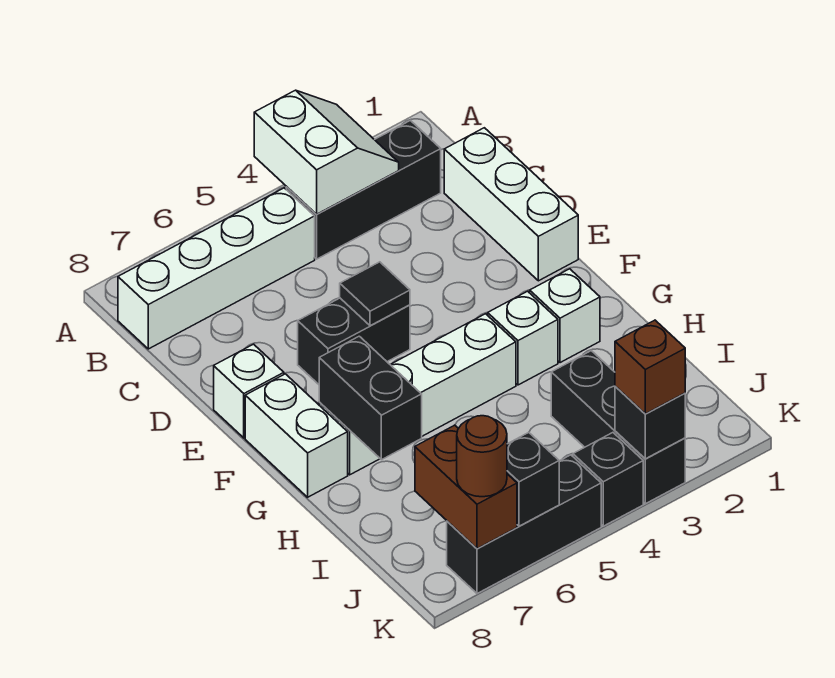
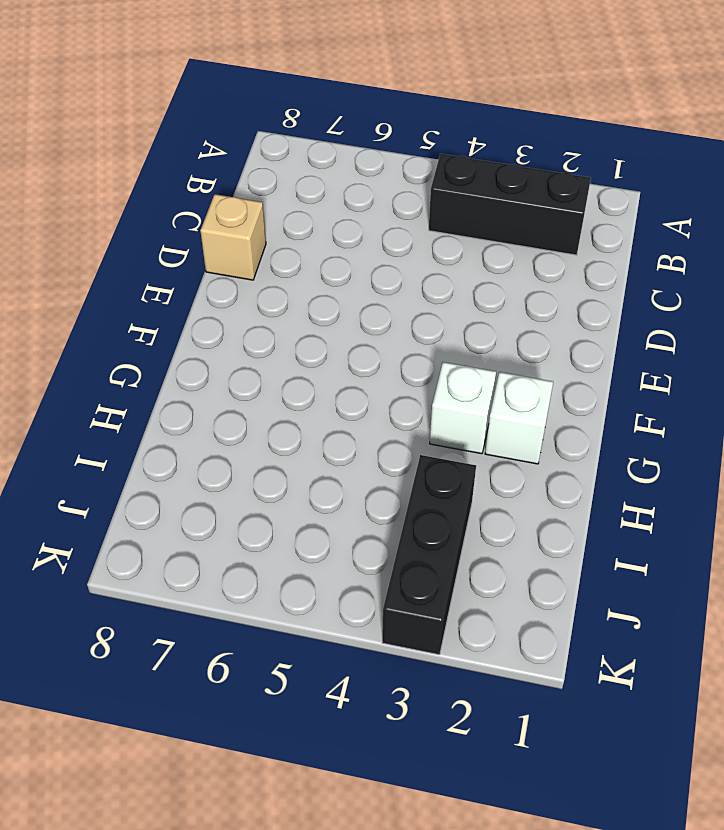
tan 1x1 brick [200,194,266,280] -> none
none -> white 1x4 brick [118,188,315,349]
none -> white 1x3 brick [444,128,578,281]
none -> black 1x2 brick [298,298,410,384]

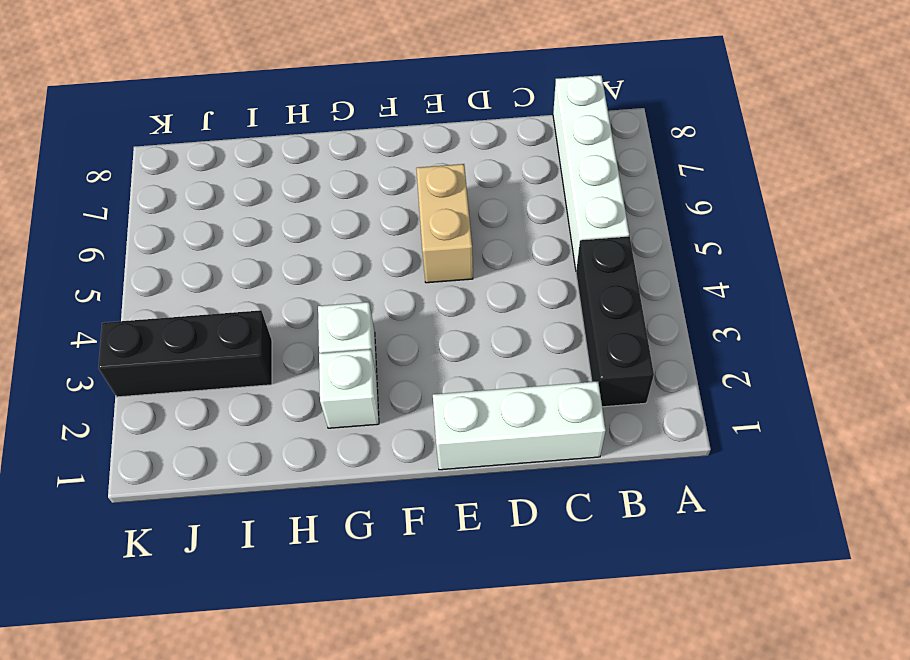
tan 1x2 brick [416,164,473,283] -> black 1x2 brick [298,298,410,384]
none -> white 1x1 brick [214,344,284,438]
none -> white 1x2 brick [245,374,348,497]
none -> white 1x4 brick [319,314,516,475]

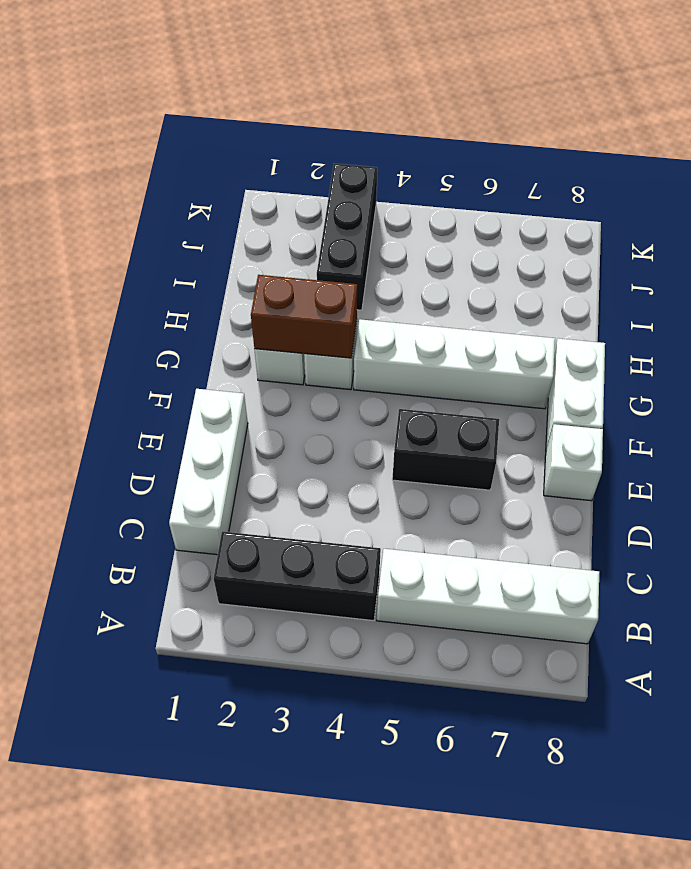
brown 1x2 brick [251,275,357,358] -> brown 1x2 brick turned to [415,425,517,549]
none -> black 1x1 brick [573,433,643,526]
none -> black 1x3 brick [447,455,601,594]
none -> white 2x2 slope [254,90,399,214]

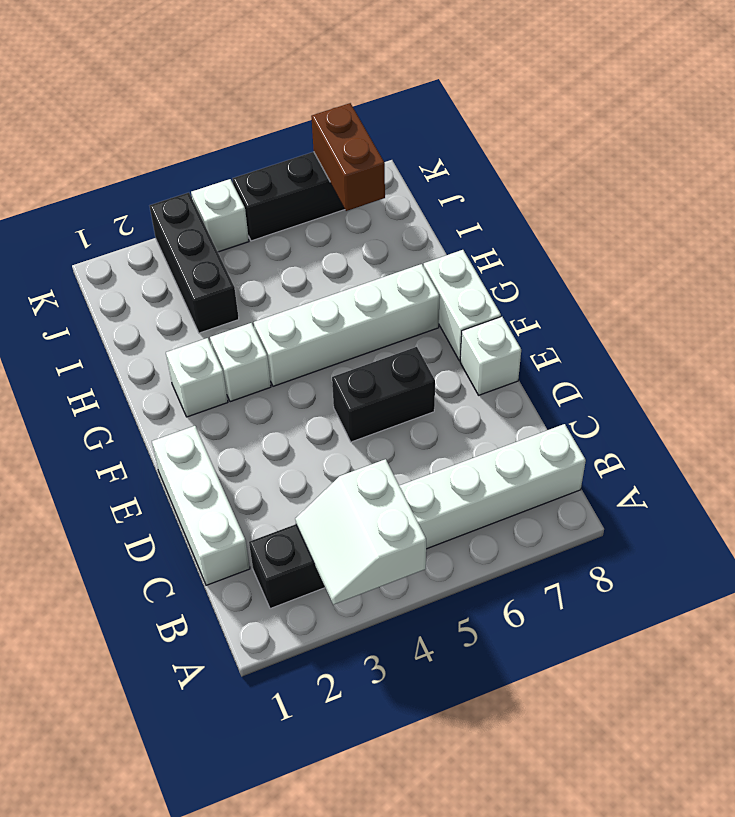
white 1x1 brick [191,179,249,252] -> black 1x1 brick [573,433,643,526]
none -> black 1x1 tile [340,262,410,326]
none -> black 1x2 brick [319,336,422,460]
none -> black 1x1 brick [615,387,685,459]

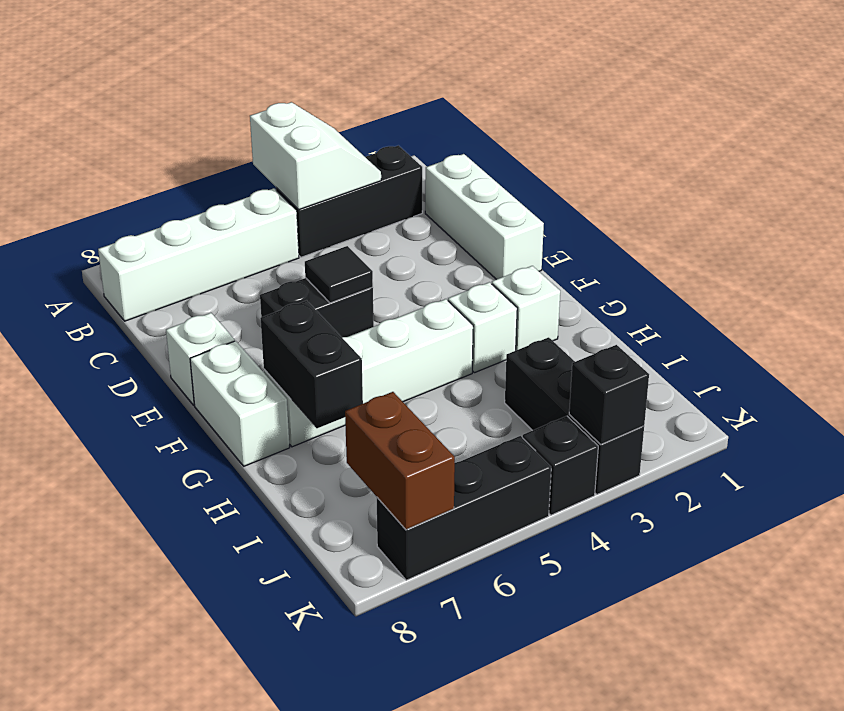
none -> black 1x1 brick [507,432,559,526]
none -> brown 1x1 brick [615,320,685,414]
none -> brown 1x1 round brick [457,416,507,497]

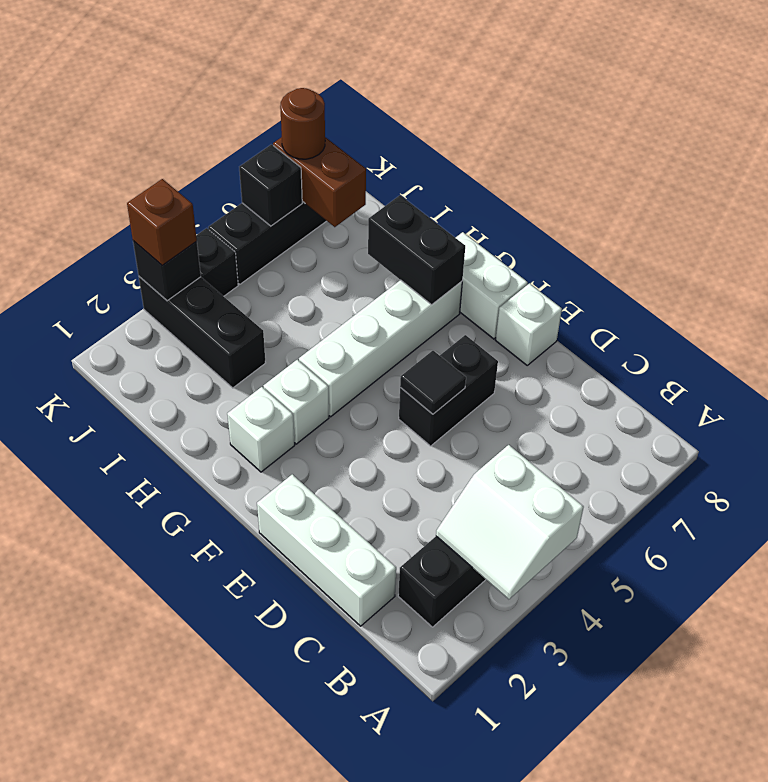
none -> white 1x4 brick [118,188,315,349]

